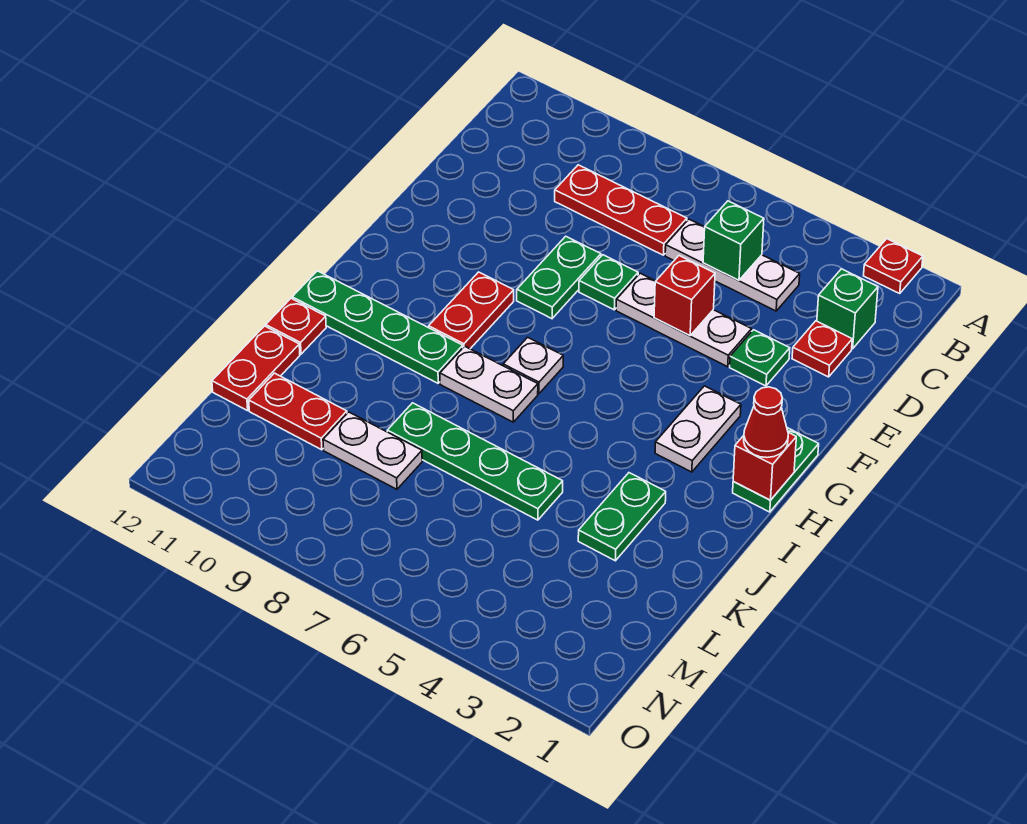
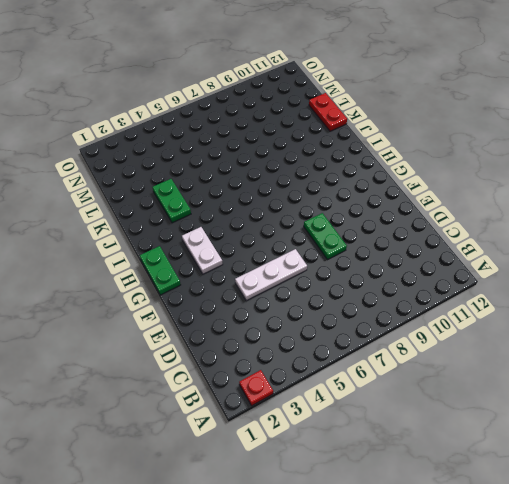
none -> green 1x1 brick [817,269,878,349]
none -> white 1x3 plate [665,219,800,311]
none -> red 1x3 plate [555,165,687,255]

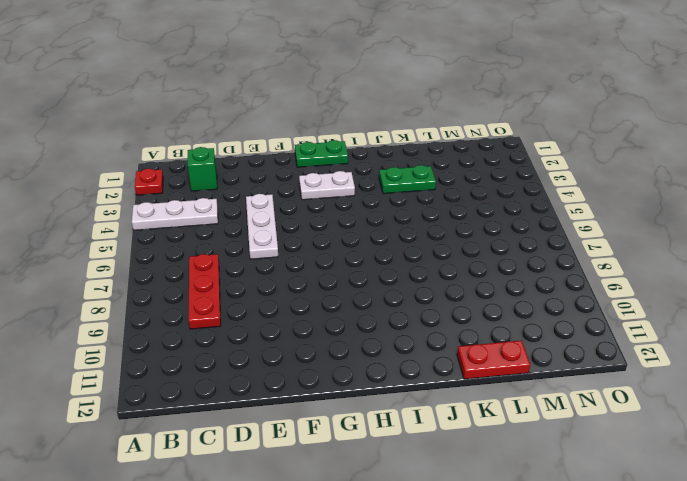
white 1x3 plate [132,198,218,230] -> white 1x3 plate turned to [665,219,800,311]
none -> red 1x1 plate [792,321,852,377]
none -> green 1x1 plate [730,330,790,386]
none -> green 1x1 plate [579,255,638,310]

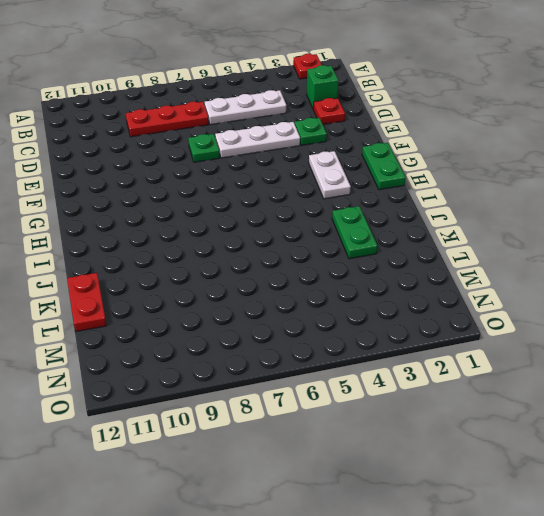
none -> green 1x2 plate [517,236,601,319]
none -> red 1x2 plate [429,272,514,349]
none -> white 1x1 plate [503,337,563,394]

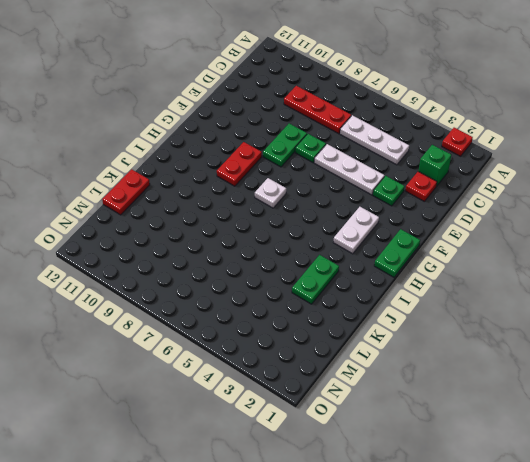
none -> white 1x2 plate [440,346,538,422]
none -> green 1x4 plate [292,271,463,383]
none -> red 1x1 plate [266,298,326,354]

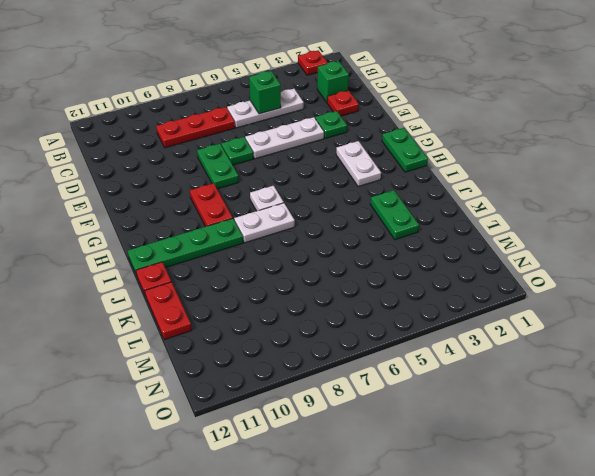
none -> green 1x4 plate [387,403,563,520]
none -> white 1x2 plate [323,412,422,489]
none -> red 1x2 plate [249,373,347,450]

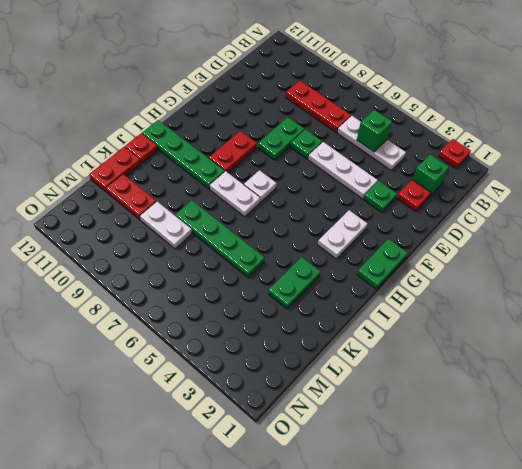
none -> red 1x1 brick [654,256,715,335]
none -> red 1x1 brick [733,432,796,500]
none -> red 1x1 cone [744,387,788,458]

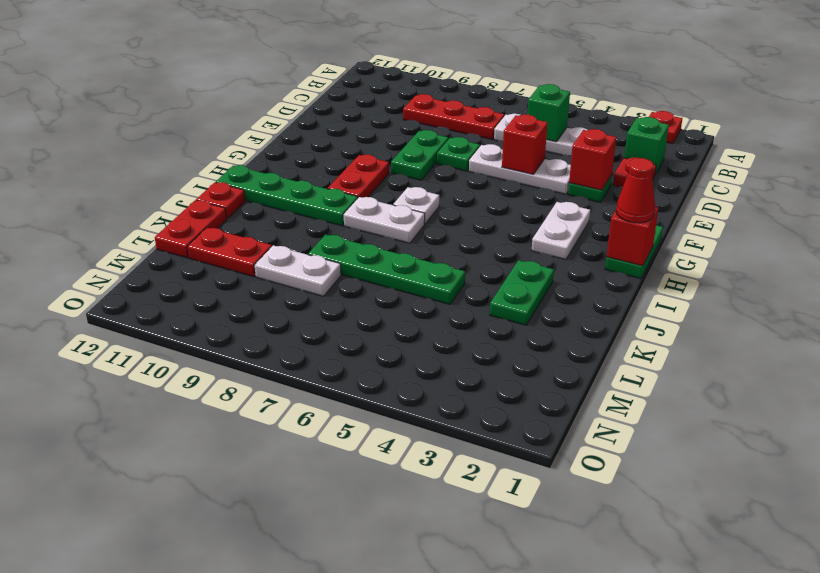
red 1x1 brick [569,129,616,190] -> none

